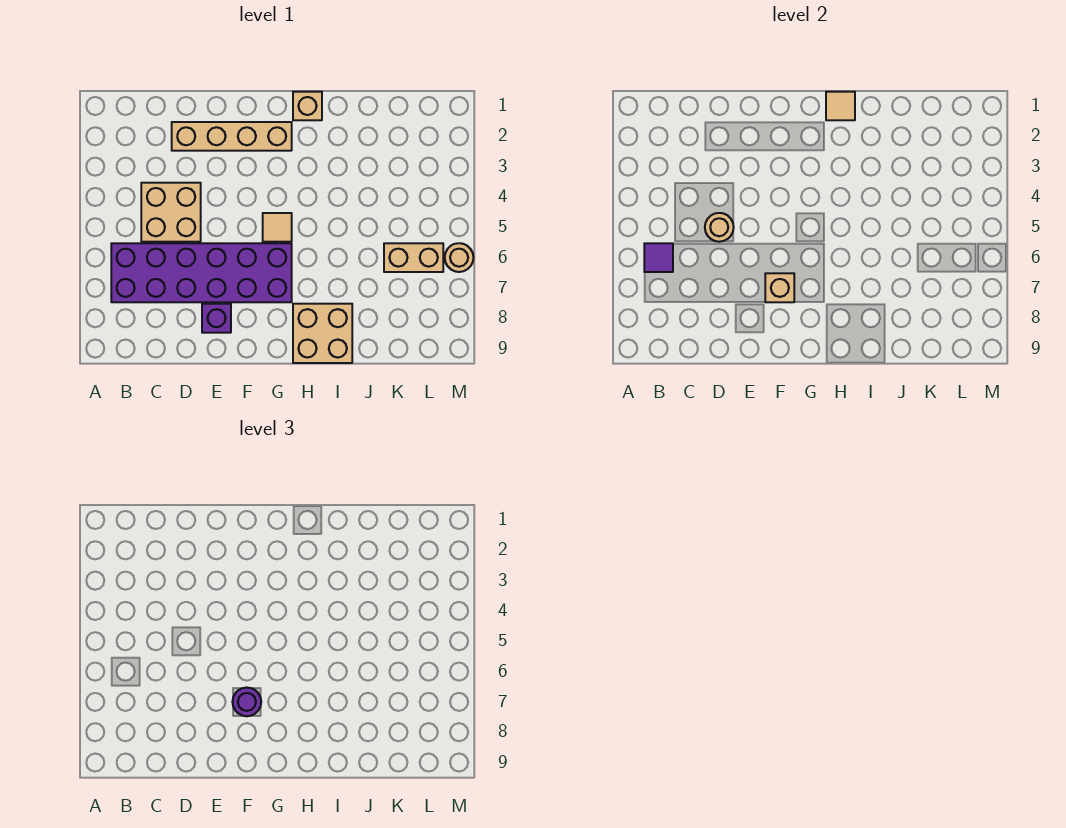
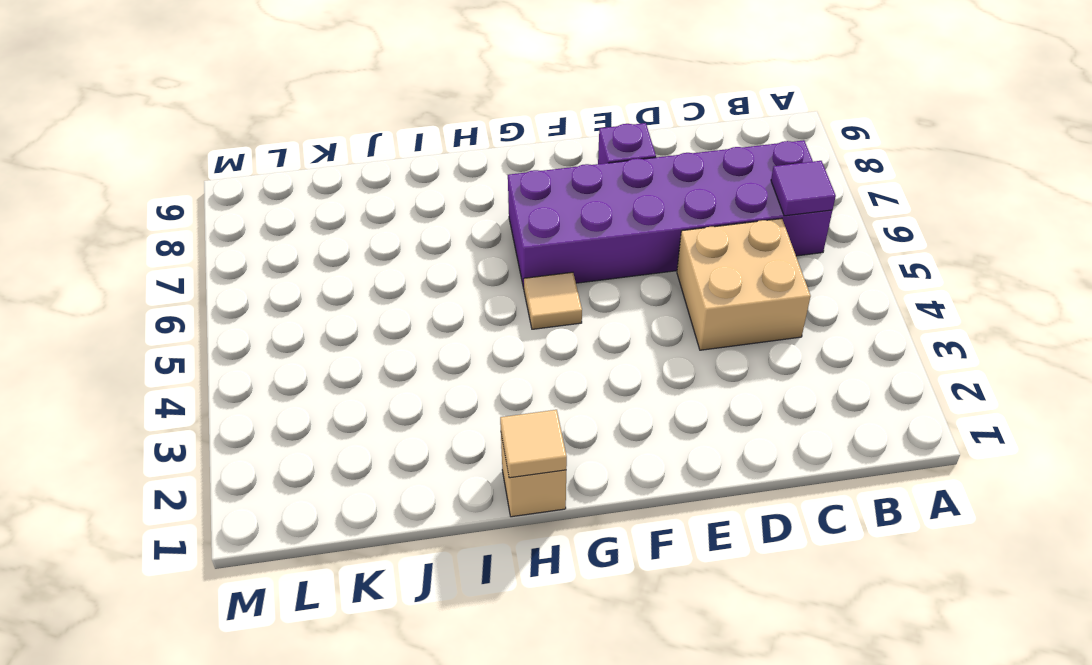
none -> tan 1x4 brick [172,122,292,151]
none -> tan 2x2 brick [293,304,352,363]
none -> tan 1x2 brick [384,243,443,272]

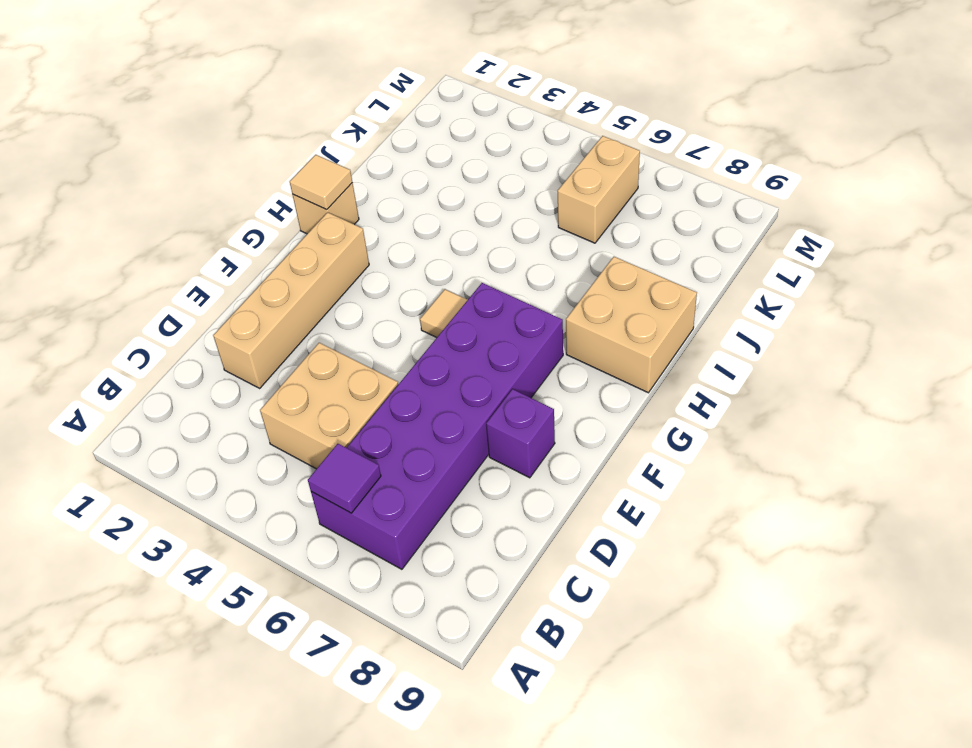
none -> tan 1x1 round brick [445,243,473,272]
none -> tan 1x1 round brick [705,213,734,242]
none -> tan 1x1 brick [765,273,794,302]

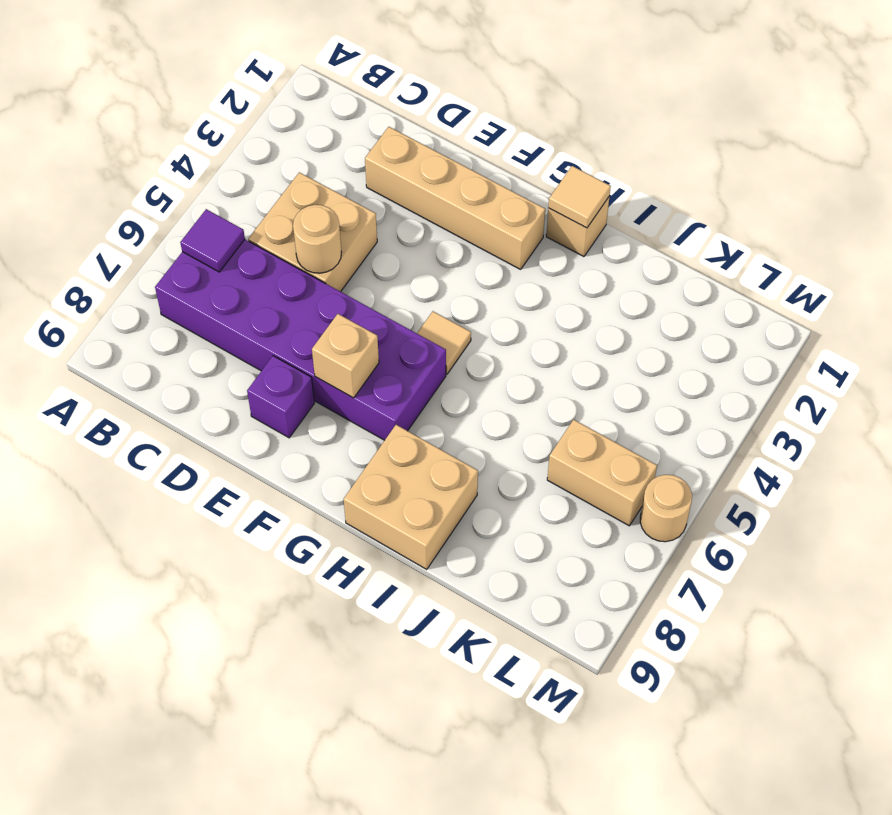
none -> purple 1x1 round brick [233,688,261,716]

